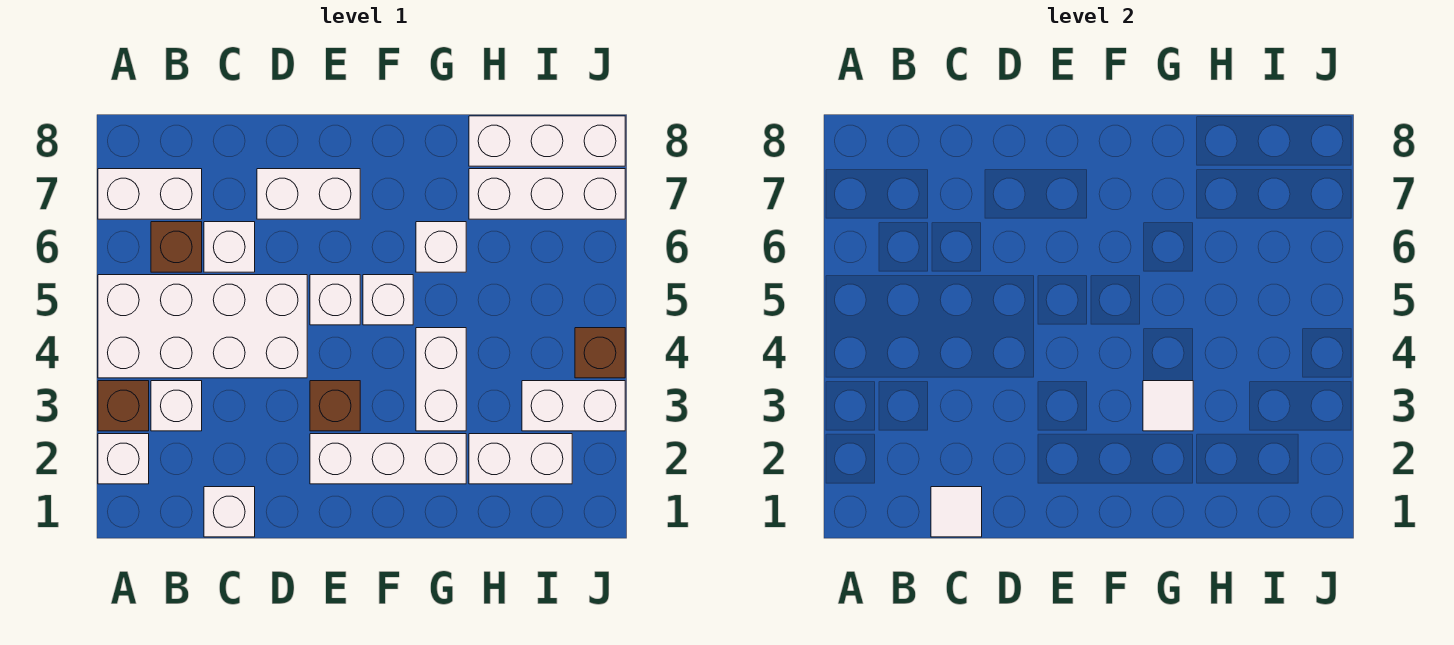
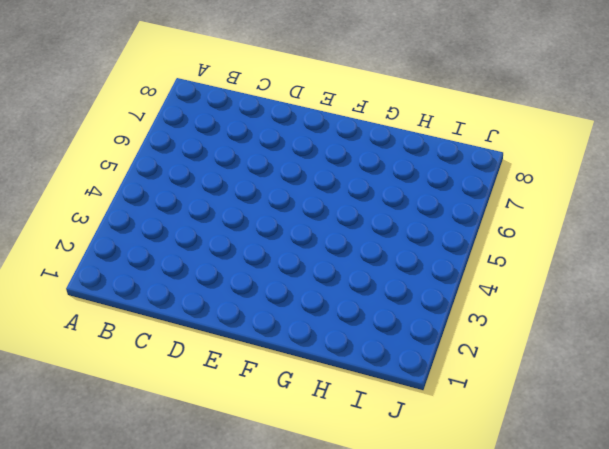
none -> white 1x1 brick [98,434,149,484]
none -> brown 1x1 brick [98,381,149,431]
none -> white 2x4 brick [98,275,307,378]

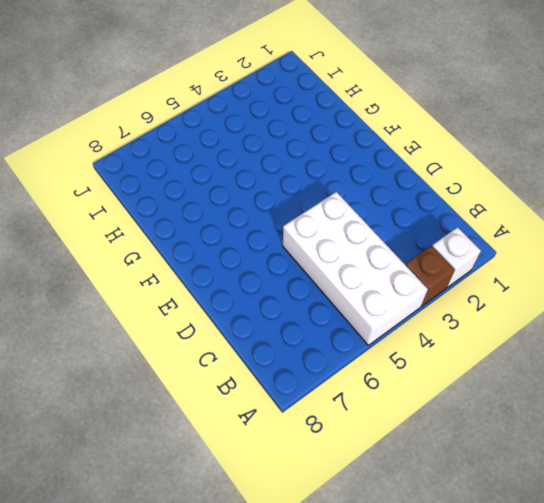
none -> white 1x2 brick [98,169,202,219]
none -> white 1x1 brick [151,381,202,431]
none -> brown 1x1 brick [151,222,202,272]

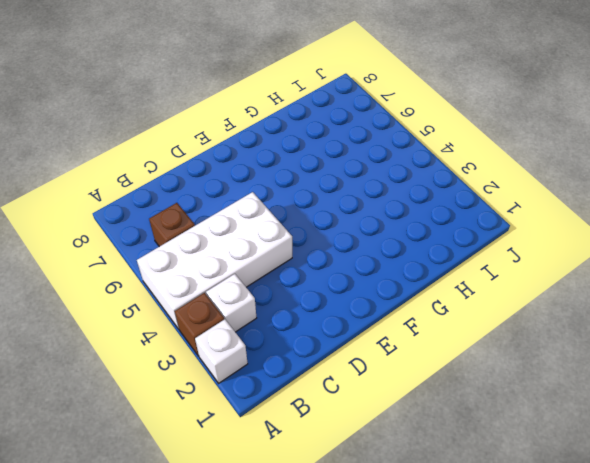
none -> white 1x2 brick [98,169,202,219]
none -> white 1x1 brick [204,487,255,537]
none -> white 1x1 brick [204,222,255,272]

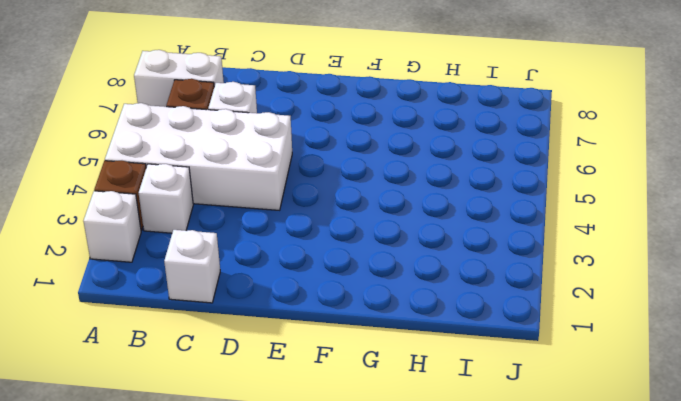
none -> white 1x2 brick [257,169,360,219]
none -> white 1x3 brick [310,434,466,484]
none -> brown 1x1 brick [310,381,360,431]

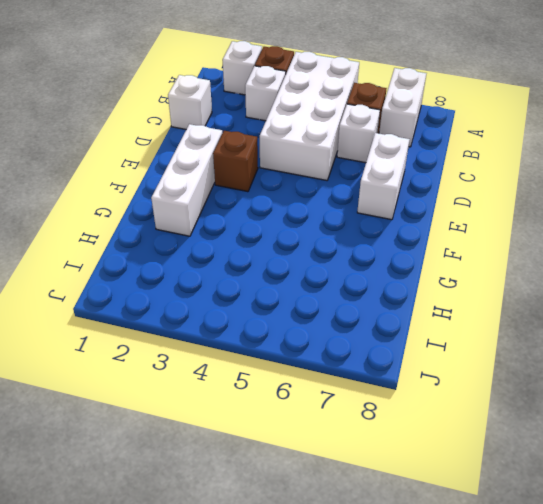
none -> white 1x1 brick [310,275,360,325]
none -> white 1x1 brick [363,275,413,325]
none -> white 1x2 brick [416,328,466,431]

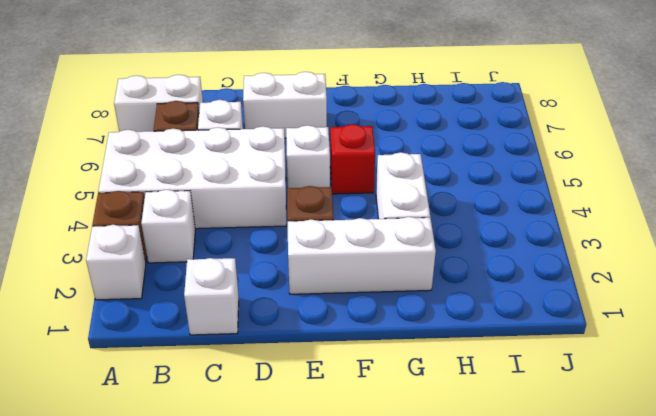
red 1x1 brick [330,124,375,194] -> white 1x1 brick [363,275,413,325]
none -> white 1x1 brick [416,222,466,272]
none -> white 1x2 brick [469,434,572,484]
none -> white 1x3 brick [469,169,625,219]

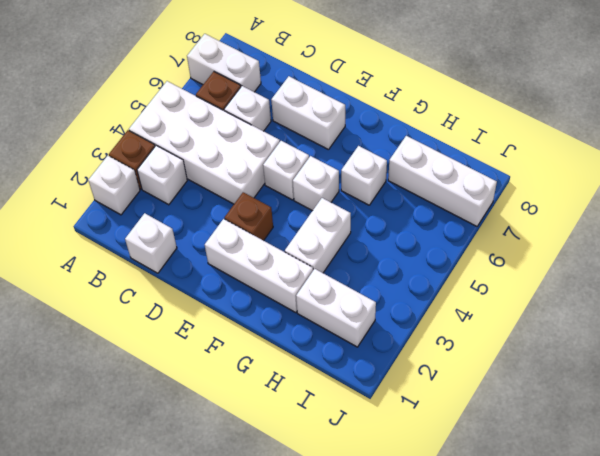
none -> white 1x3 brick [469,116,625,166]
none -> white 1x2 brick [522,381,625,431]
none -> brown 1x1 brick [575,328,625,378]

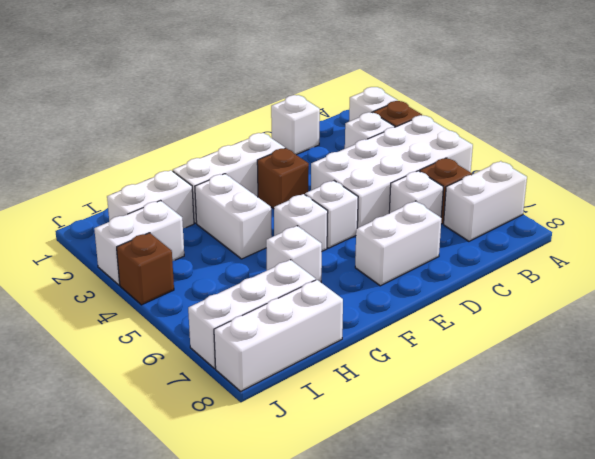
none -> white 1x1 tile [931,487,982,537]
none -> white 1x1 tile [1143,381,1193,431]

